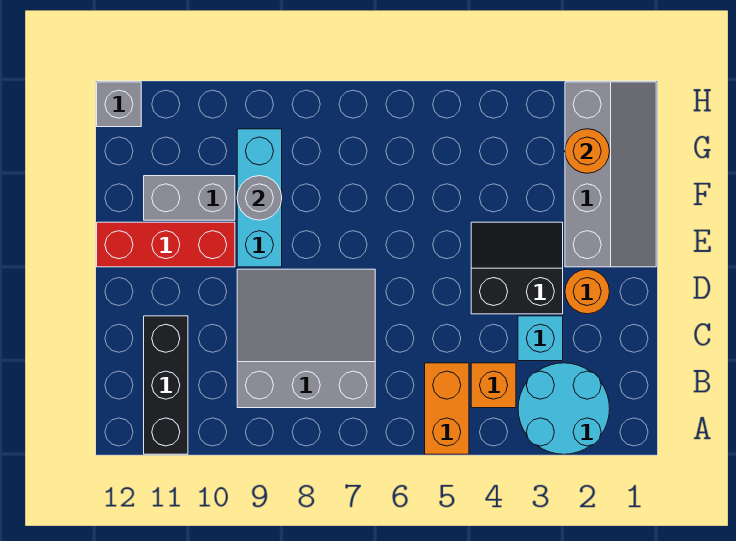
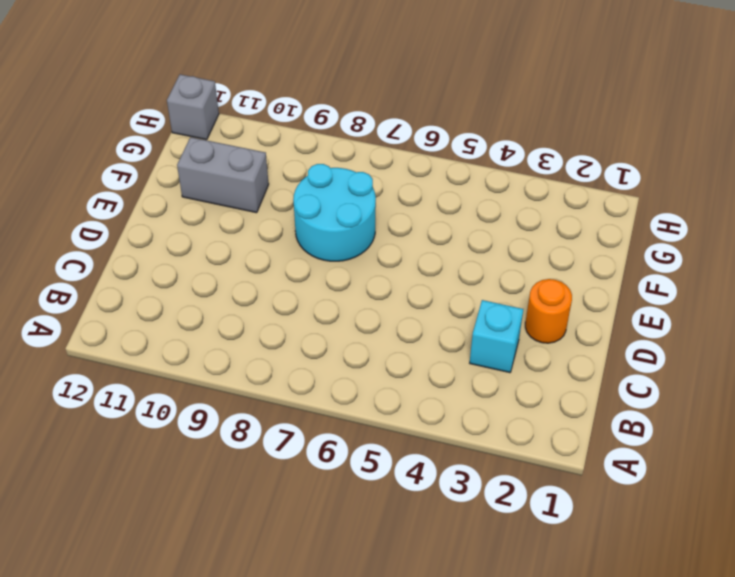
cyan 2x2 round brick [293,164,376,261] -> cyan 2x2 round brick moved to [518,363,610,454]
none -> orange 1x2 brick [425,363,469,454]
none -> black 1x3 brick [144,316,188,454]
none -> orange 1x1 brick [471,363,516,408]

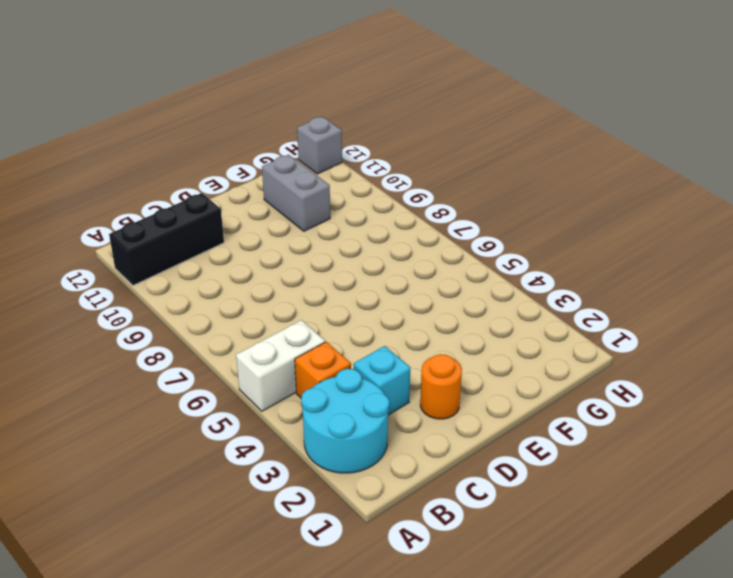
white 1x2 brick [236,320,325,411] -> orange 1x2 brick [425,363,469,454]
none -> grey 3x3 slope [237,269,375,408]
none -> black 2x2 slope [471,222,563,314]
none -> grey 2x4 slope [565,82,656,267]

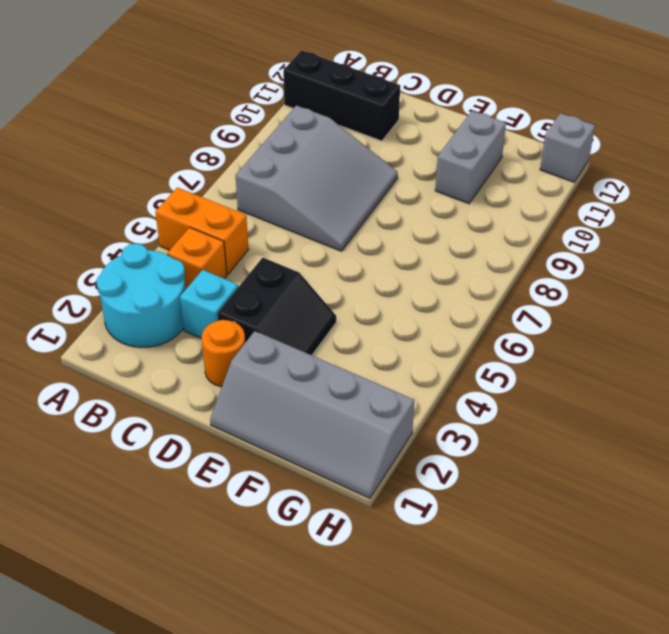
none -> cyan 1x3 brick [237,129,282,267]
none -> red 1x3 brick [97,222,235,267]
none -> grey 1x1 round brick [237,176,282,220]

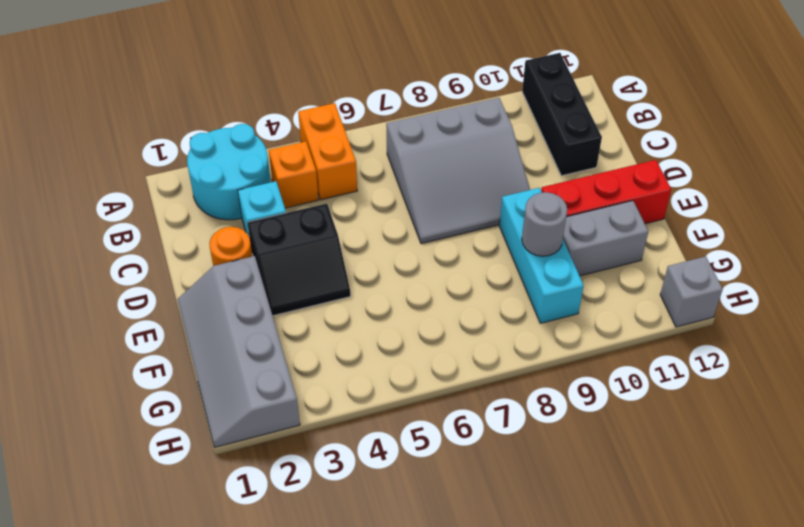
none -> orange 1x1 round brick [565,129,609,173]

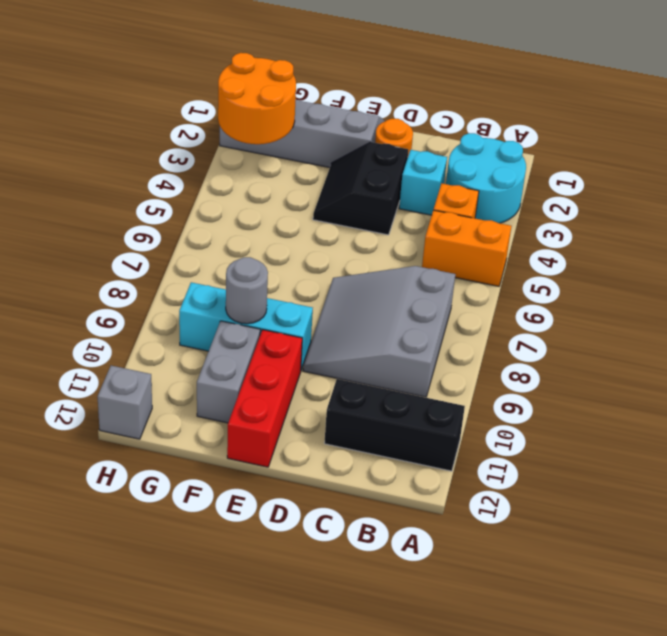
orange 2x2 round brick [218,53,296,144] -> orange 1x1 round brick [565,129,609,173]

